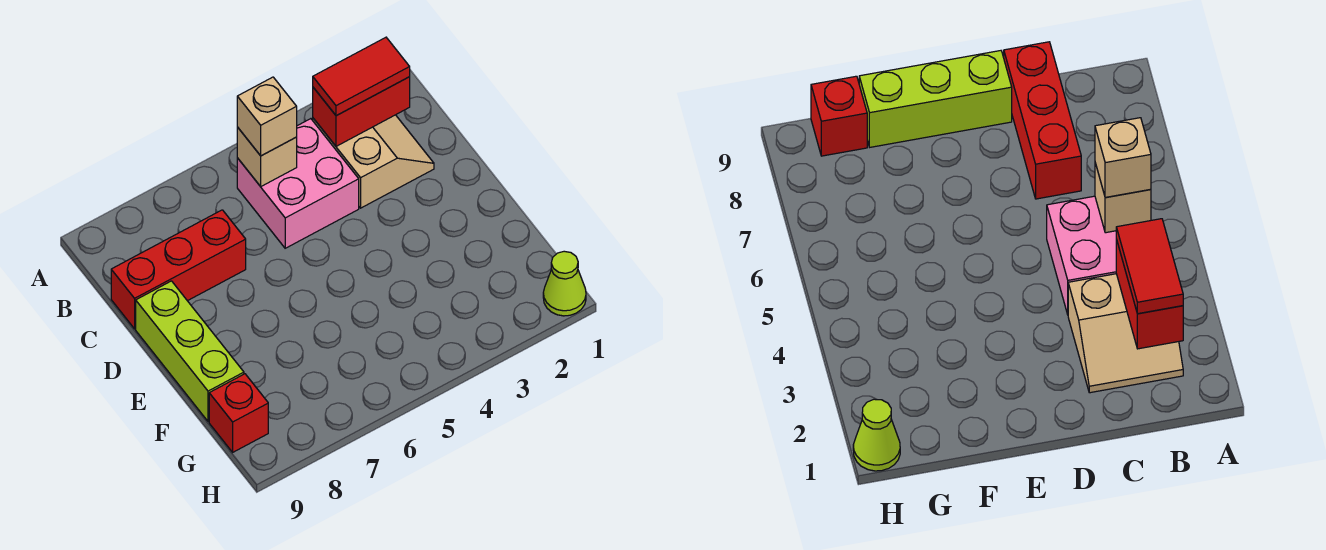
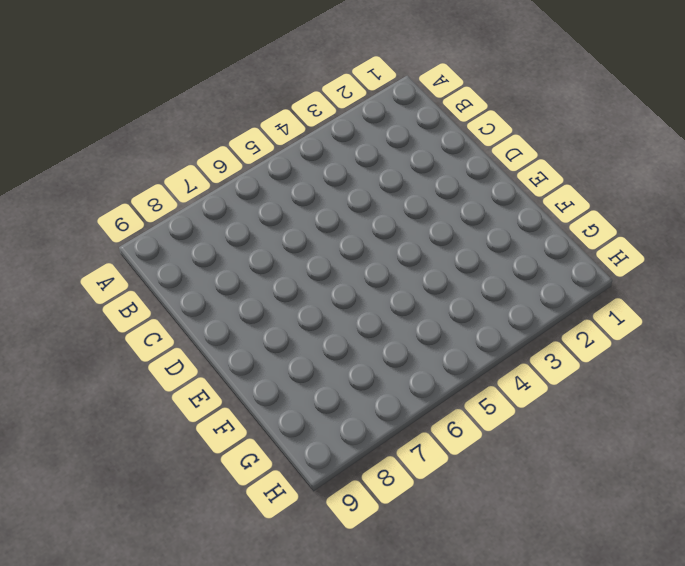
none -> tan 2x2 slope [313,115,434,208]
none -> pink 2x2 brick [237,119,359,248]

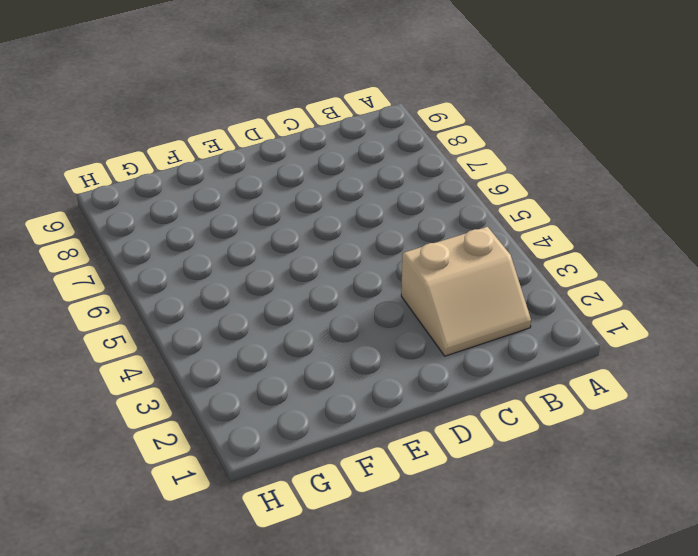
none -> pink 2x2 brick [237,119,359,248]
none -> red 1x3 brick [111,210,246,329]

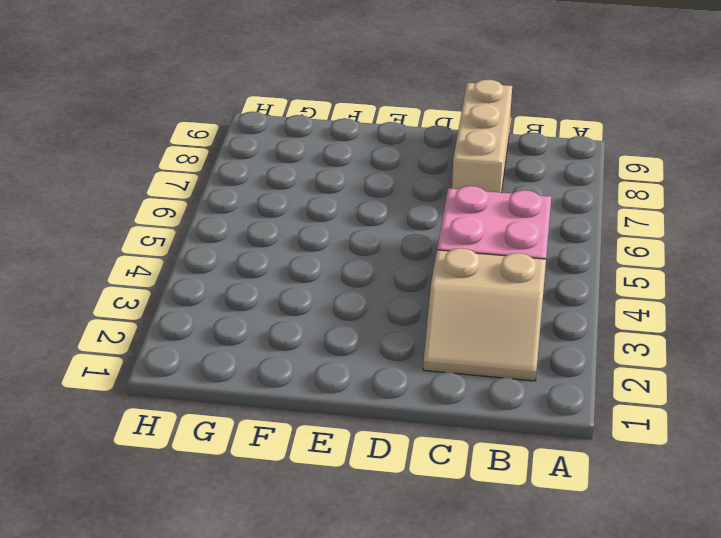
tan 1x3 brick [452,80,512,193] -> red 1x3 brick [111,210,246,329]
none -> lime 1x3 brick [136,281,244,422]
none -> red 1x1 brick [209,374,268,452]

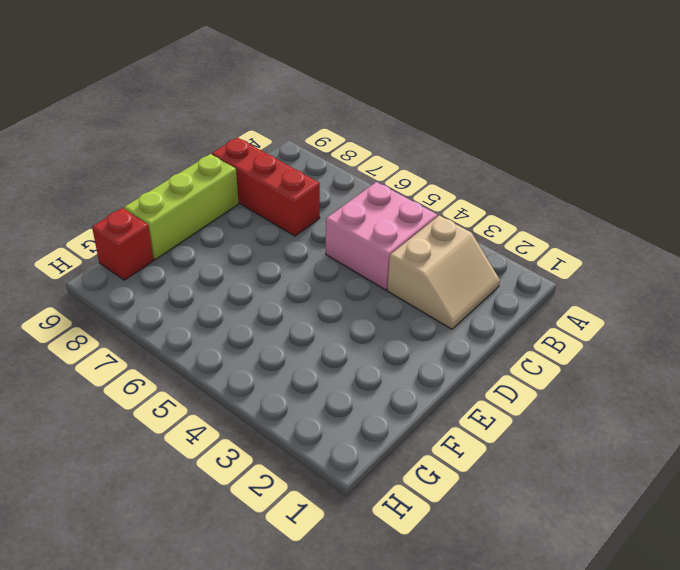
none -> lime 1x1 cone [543,251,586,316]
none -> red 1x2 brick [313,77,410,146]

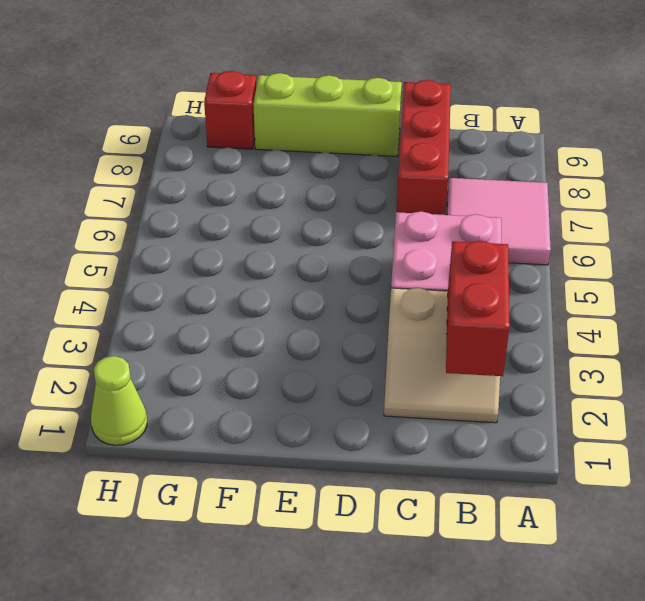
pink 2x2 tile [447,178,551,265] -> none
none -> tan 1x1 brick [237,127,297,187]
none -> red 1x2 tile [313,37,410,116]

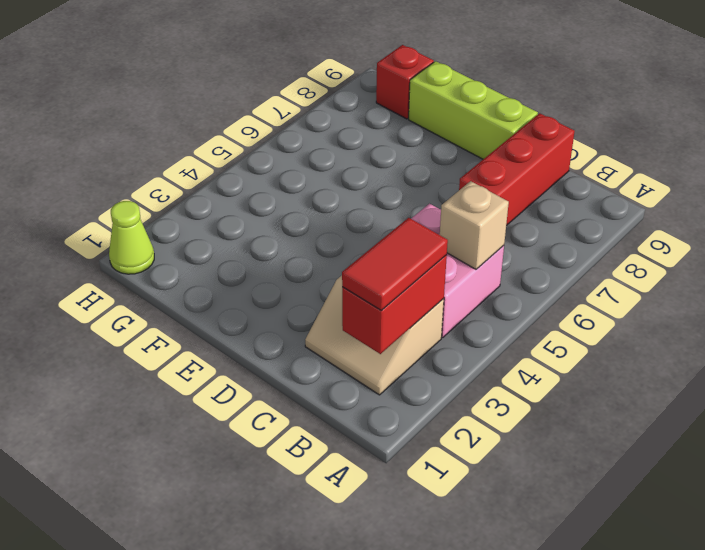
none -> tan 1x1 brick [237,77,297,156]

